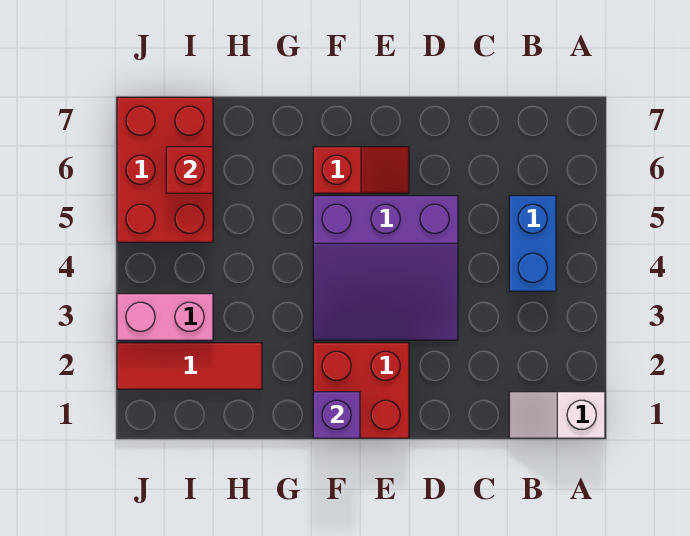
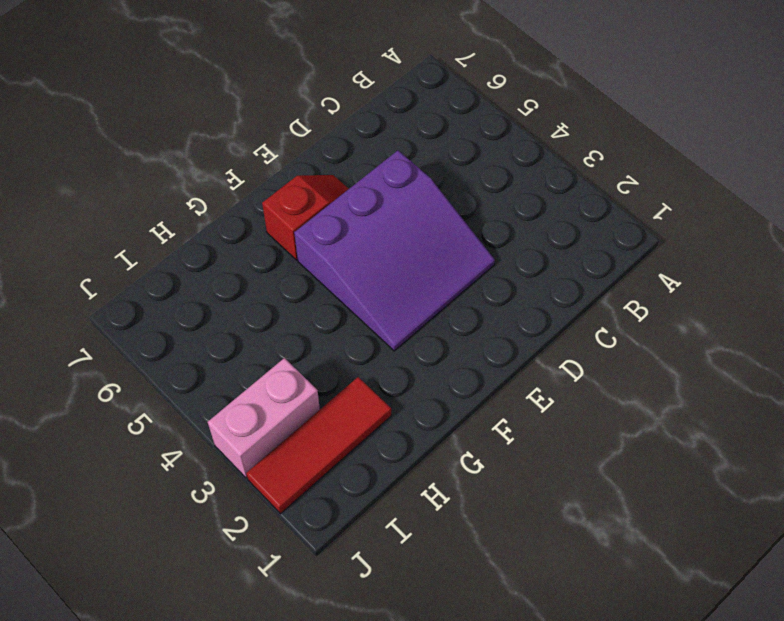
none -> white 1x2 slope [509,392,605,438]
none -> blue 1x2 brick [509,196,556,291]

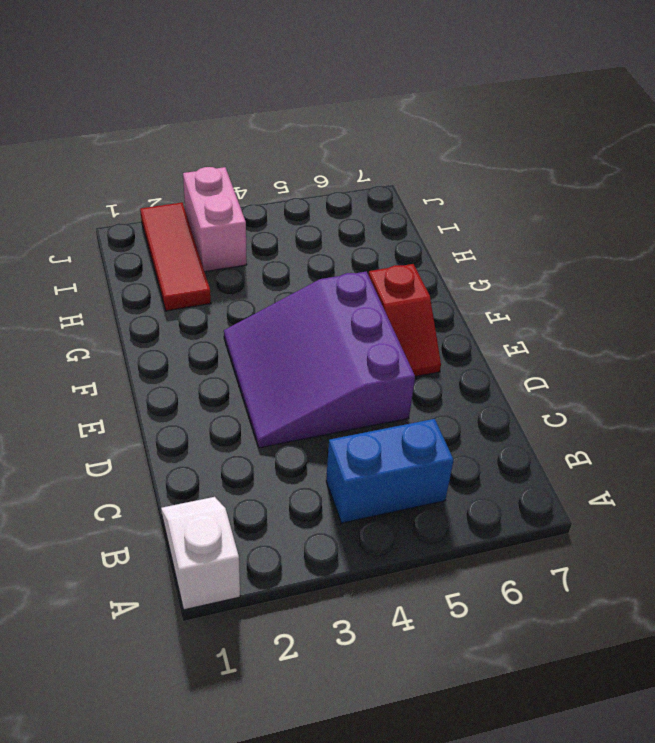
none -> red 2x2 brick [313,343,409,438]
none -> red 2x3 brick [117,97,213,242]

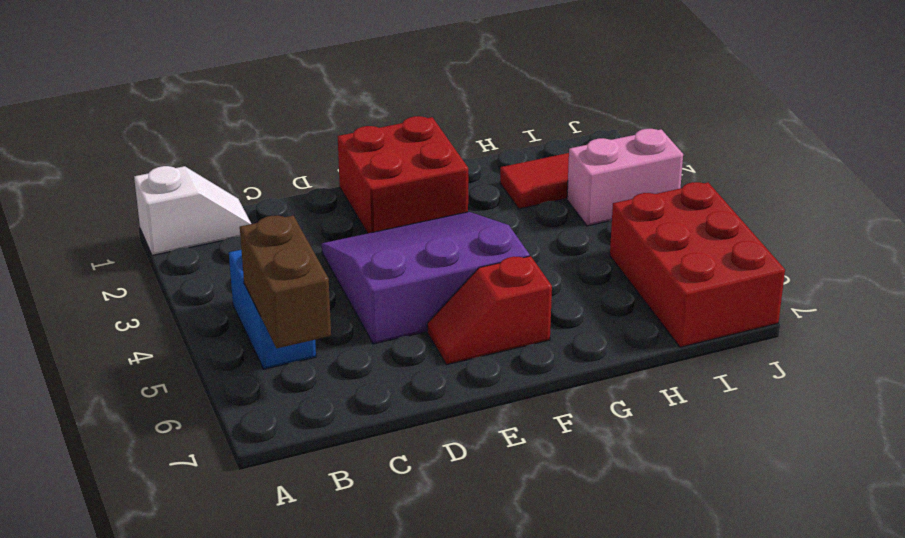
brown 1x2 brick [240,215,331,348] -> none
none -> purple 1x1 brick [313,392,360,438]
none -> red 1x1 brick [166,147,213,193]

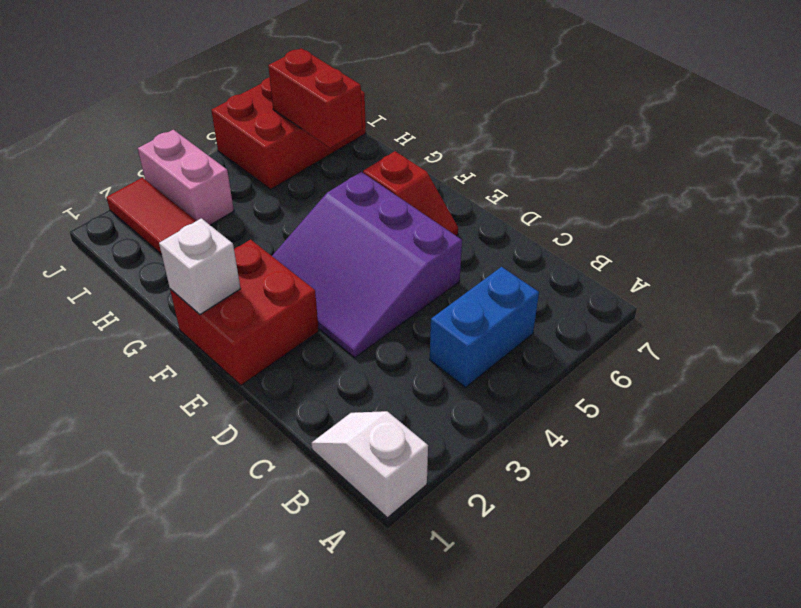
white 1x1 brick [159,218,240,314] -> purple 1x1 brick [313,392,360,438]
red 1x2 brick [268,48,362,148] -> red 1x1 brick [166,147,213,193]

